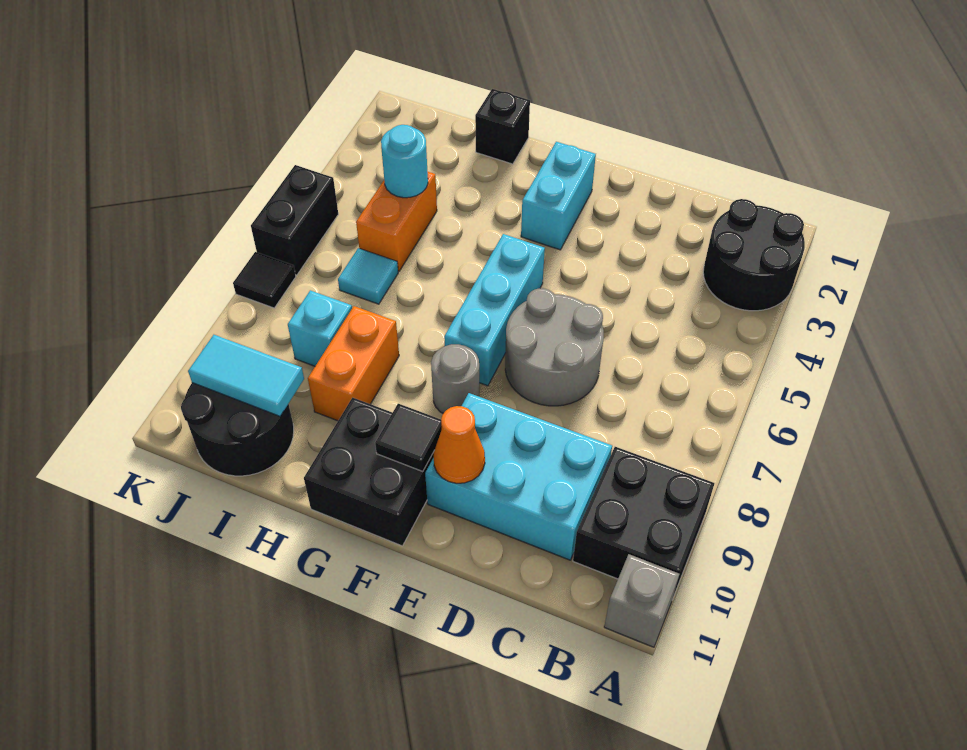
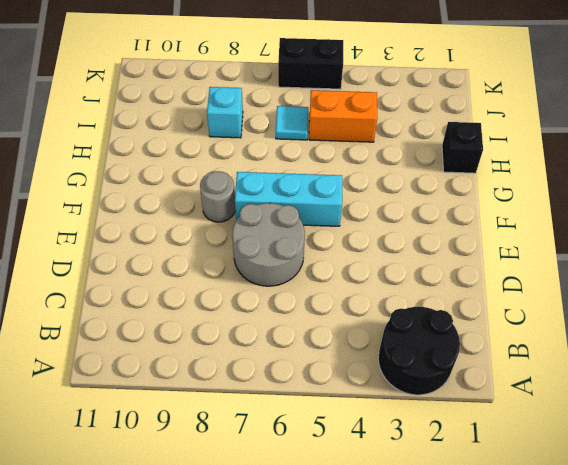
none -> black 2x2 brick [573,447,715,597]
none -> grey 1x1 brick [604,554,680,647]
none -> cyan 2x3 brick [425,393,612,560]

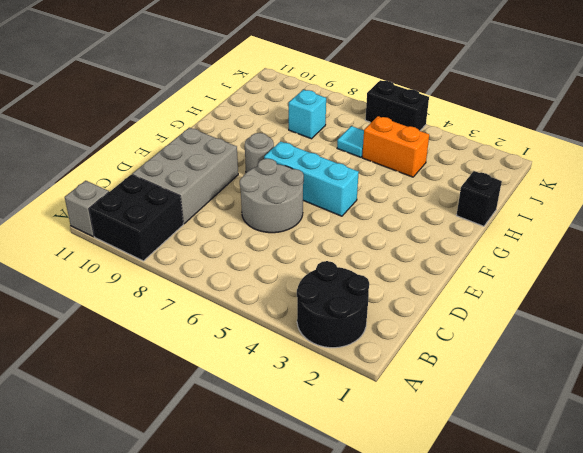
grey 2x3 brick [132,128,238,224] -> cyan 2x3 brick [425,393,612,560]
none -> cyan 1x2 brick [521,142,596,250]
none -> black 2x2 brick [304,398,434,546]
none -> orange 1x2 brick [308,306,399,421]

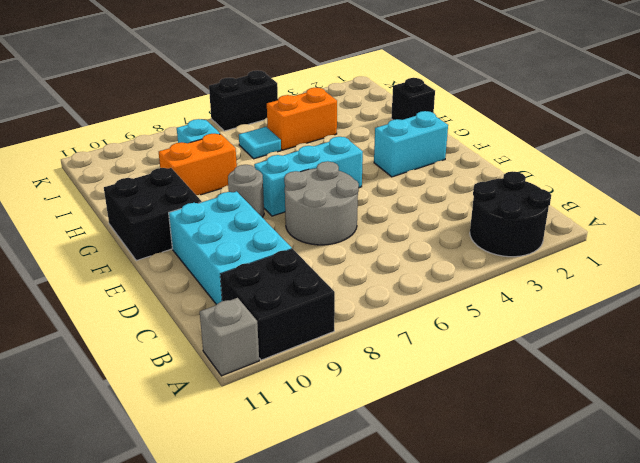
none -> black 2x2 round brick [181,383,294,476]
none -> black 1x1 tile [233,252,296,308]
none -> orange 1x1 cone [434,406,485,483]

